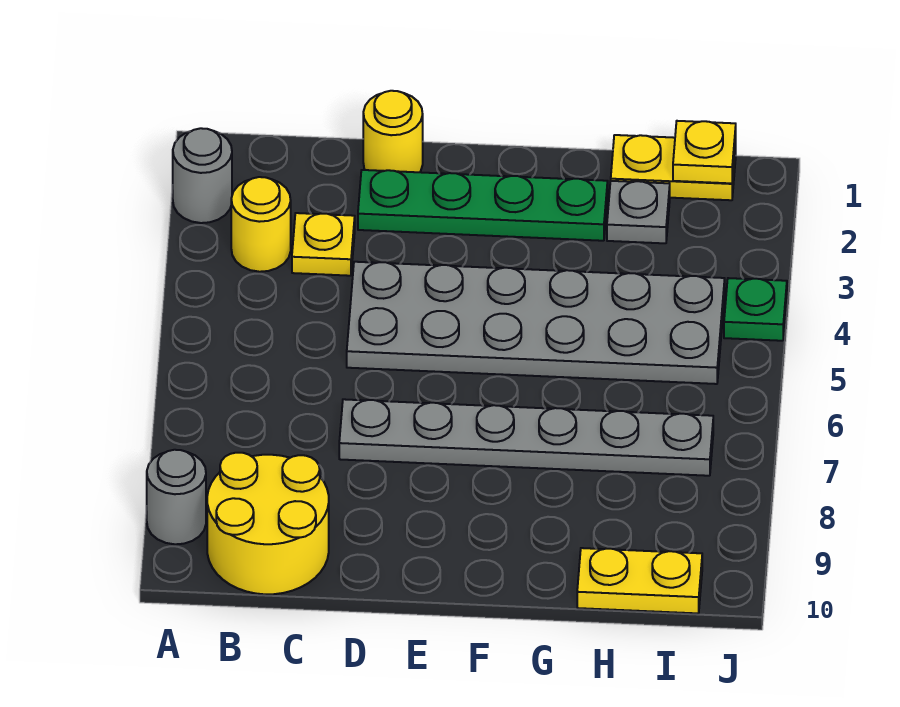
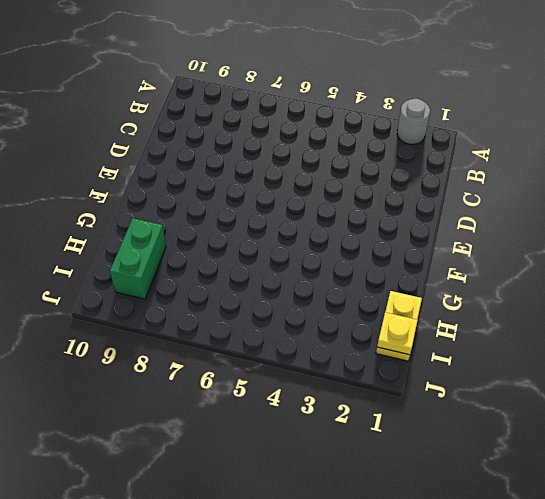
green 1x2 brick [110,219,166,299] -> none
none -> grey 1x1 round brick [147,450,206,544]
none -> yellow 1x1 round brick [231,177,291,272]
none -> yellow 2x2 round brick [207,453,329,594]

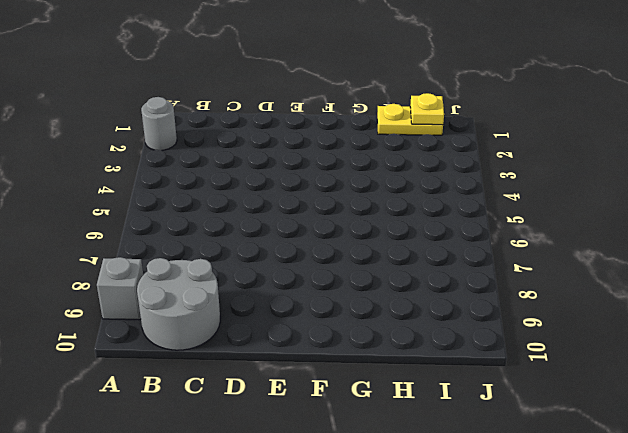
grey 1x1 brick [97,257,143,320] -> grey 1x1 round brick [147,450,206,544]
grey 2x2 round brick [137,258,220,350] -> yellow 2x2 round brick [207,453,329,594]
none -> yellow 1x1 round brick [231,177,291,272]
none -> yellow 1x1 plate [292,213,355,276]
none -> yellow 1x1 round brick [363,91,423,172]

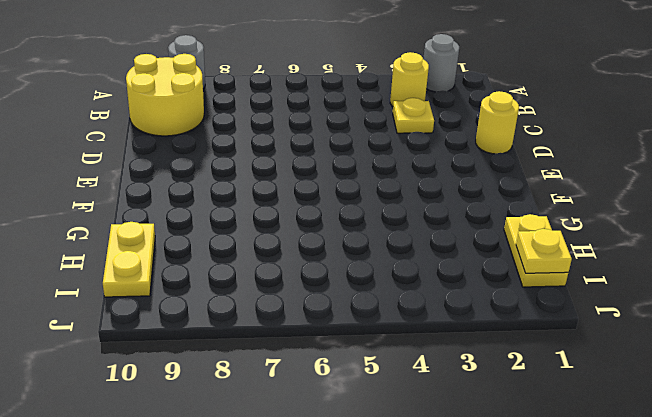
none -> green 1x4 plate [358,170,608,241]
none -> grey 2x6 plate [347,262,725,384]
none -> grey 1x6 plate [339,399,713,476]

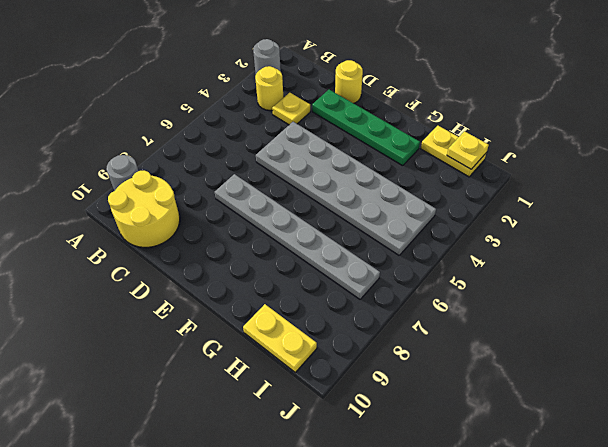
none -> grey 1x1 plate [607,181,670,243]
none -> green 1x1 plate [724,278,787,341]

